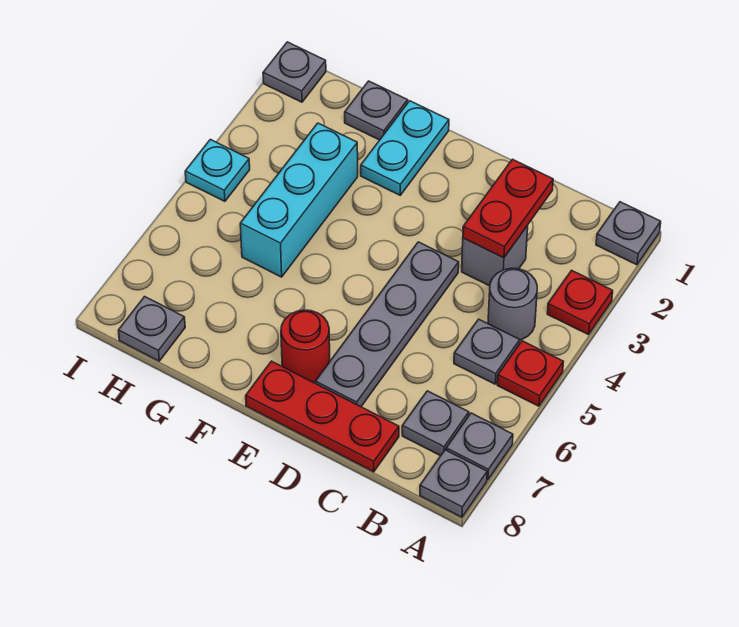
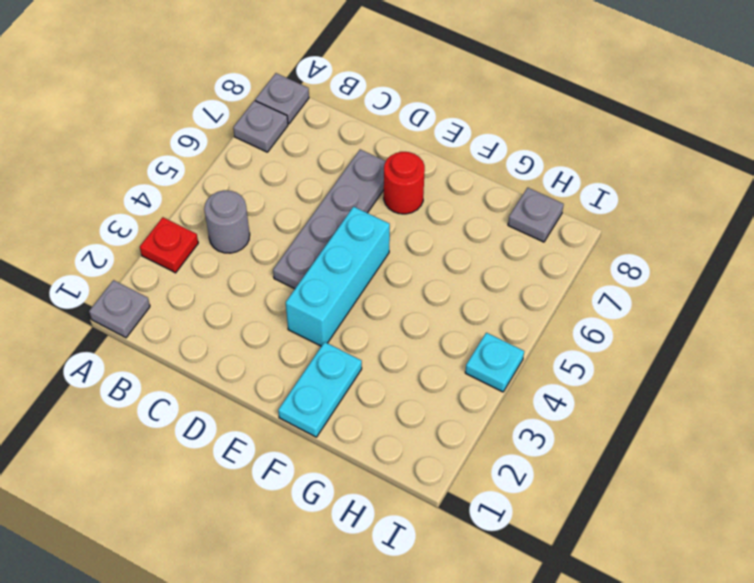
cyan 1x3 brick [286,207,390,346] -> cyan 1x3 brick moved to [240,123,358,277]
none -> red 1x1 plate [497,341,563,406]
none -> grey 1x1 plate [454,319,520,384]
none -> grey 1x1 plate [402,391,469,456]

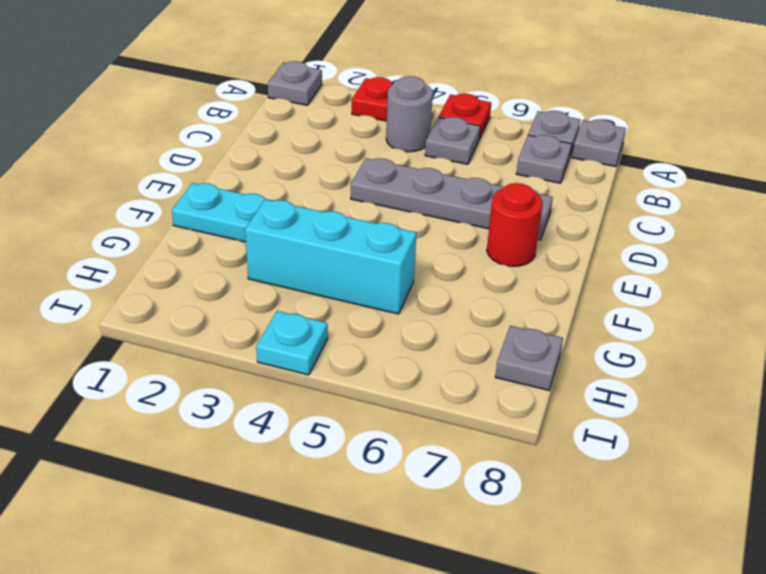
none -> grey 1x1 brick [462,226,528,286]
none -> red 1x3 plate [246,361,399,472]
none -> grey 1x1 plate [345,81,408,140]

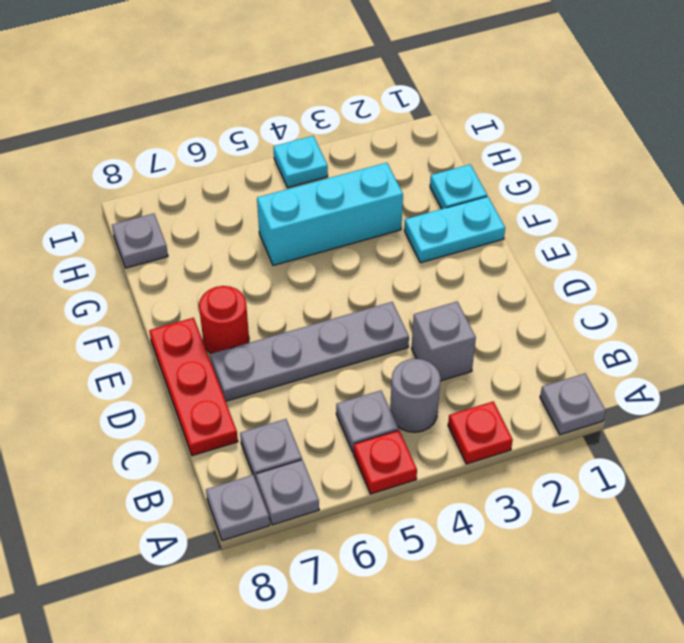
cyan 1x1 plate [430,165,487,209] -> grey 1x1 plate [345,81,408,140]
none -> grey 1x1 plate [263,42,326,102]
none -> red 1x2 plate [463,159,553,258]

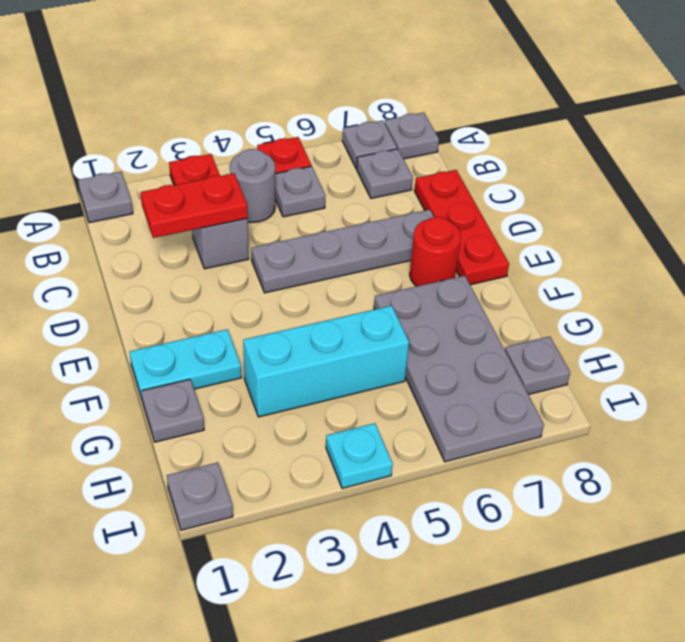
grey 2x4 plate [374,276,544,462] -> none

